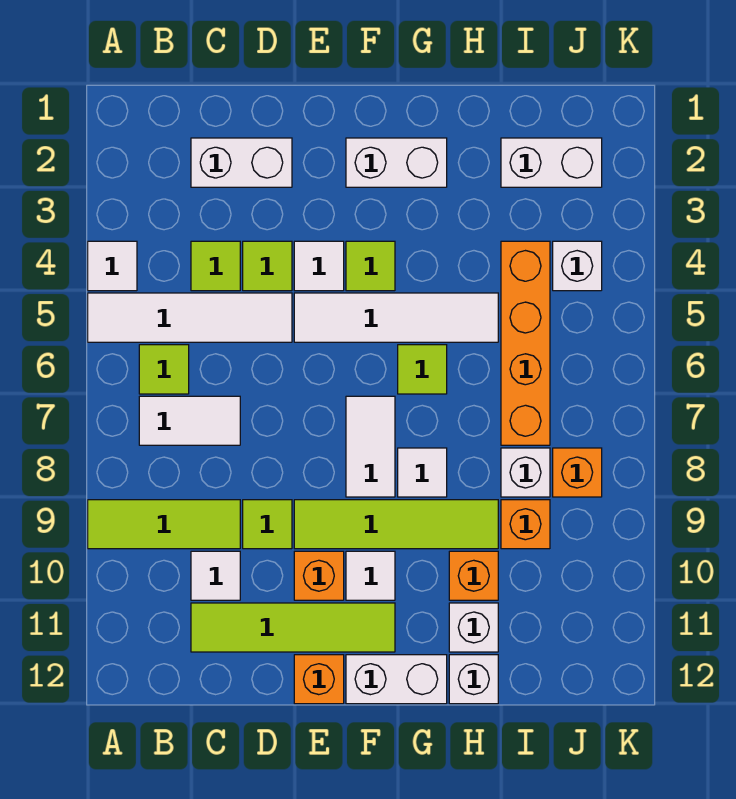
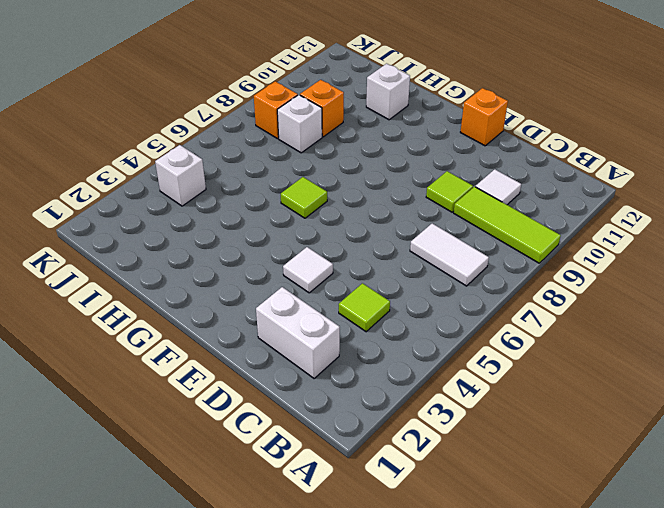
none -> white 1x1 tile [88,241,137,291]
none -> white 1x4 tile [88,293,292,342]
none -> lime 1x1 tile [139,345,189,394]
none -> lime 1x4 tile [191,603,395,652]

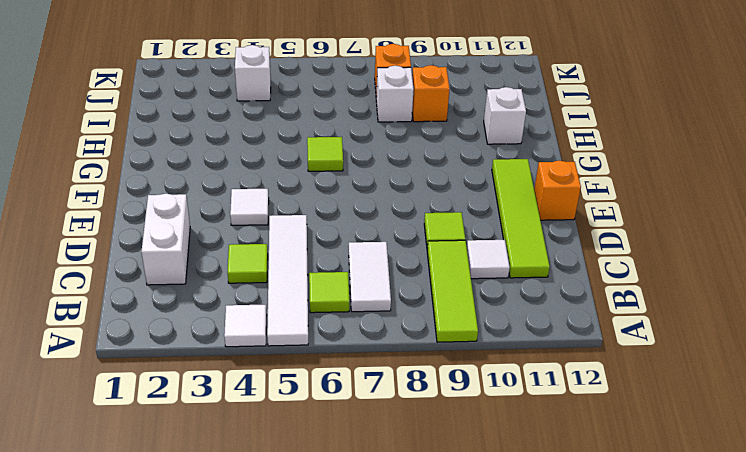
none -> lime 1x1 tile [243,241,292,291]
none -> white 1x4 tile [294,293,498,342]
none -> lime 1x4 tile [294,500,498,549]
none -> orange 1x1 brick [294,551,344,600]

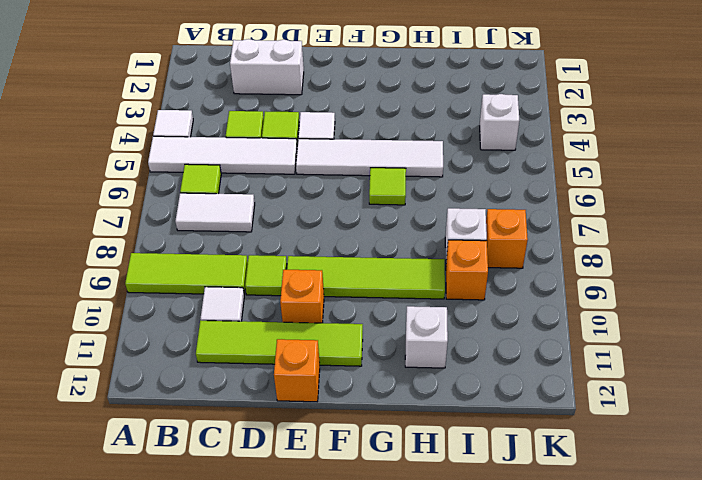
none -> white 1x2 brick [346,138,447,187]
none -> lime 1x1 tile [346,241,395,291]
none -> white 1x2 tile [346,396,395,497]
none -> white 1x1 tile [346,551,395,600]

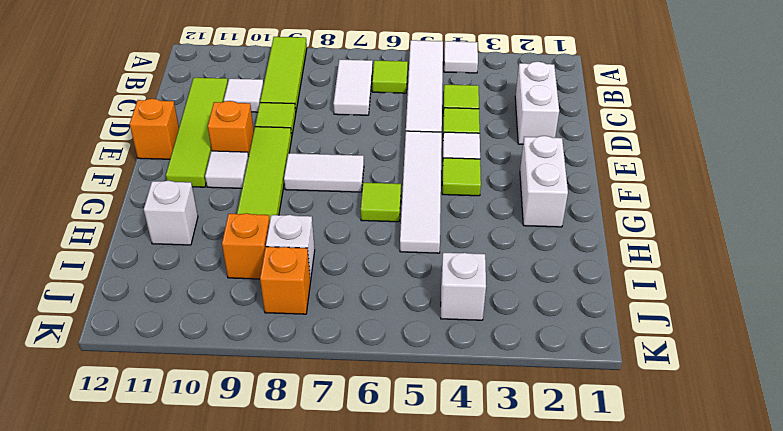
none -> white 1x2 brick [346,655,447,704]
none -> white 1x1 tile [398,448,447,497]
none -> orange 1x1 brick [449,551,498,600]
none -> white 1x1 brick [449,655,498,704]

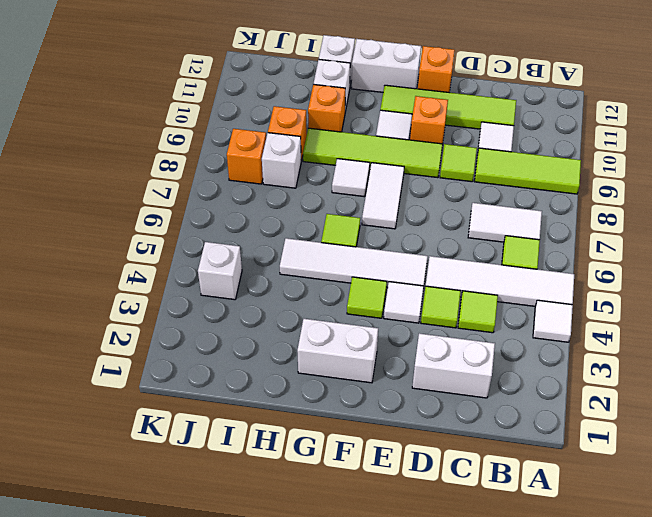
none -> white 1x2 brick [501,138,602,187]
none -> orange 1x4 brick [501,241,550,445]

